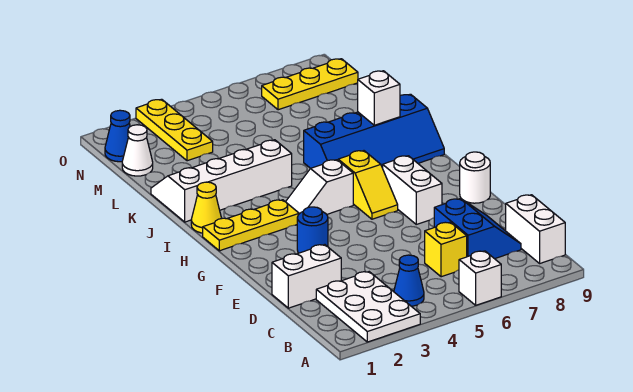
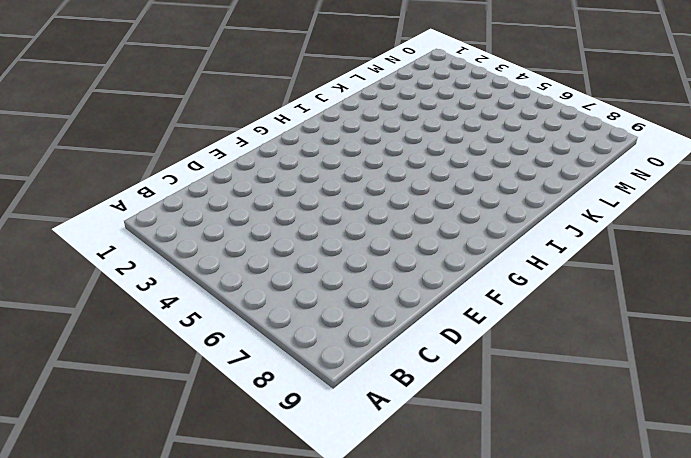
none -> white 2x3 plate [316,272,420,342]
none -> white 1x1 brick [459,251,501,305]
none -> blue 1x1 cone [394,255,424,306]

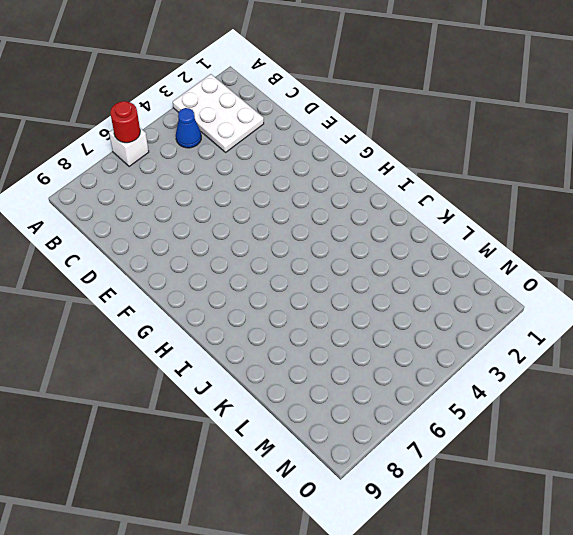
red 1x1 round brick [110,101,140,143] -> none
none -> white 1x2 brick [506,195,565,263]
none -> yellow 1x1 brick [425,222,467,277]
none -> blue 2x2 slope [434,198,521,259]

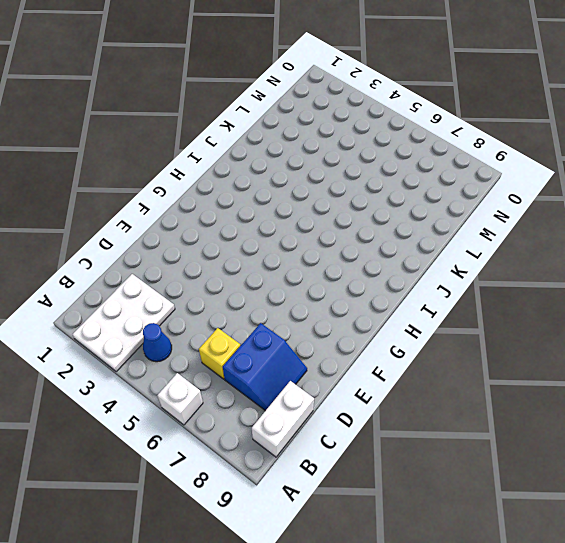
none -> white 1x2 brick [272,245,341,308]
none -> blue 1x1 round brick [297,207,328,253]
none -> white 1x2 brick [383,156,442,224]

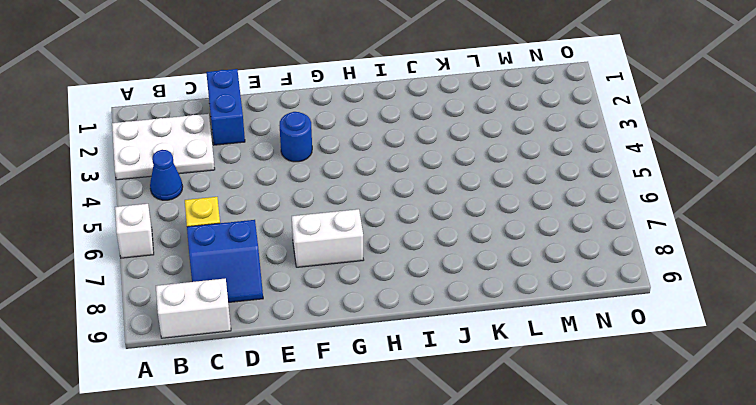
blue 1x2 brick [206,69,245,145] -> white 1x2 brick [272,245,341,308]
none -> white 1x1 round brick [460,152,490,203]
none -> yellow 1x2 slope [338,151,398,219]
none -> yellow 1x3 plate [203,200,299,251]

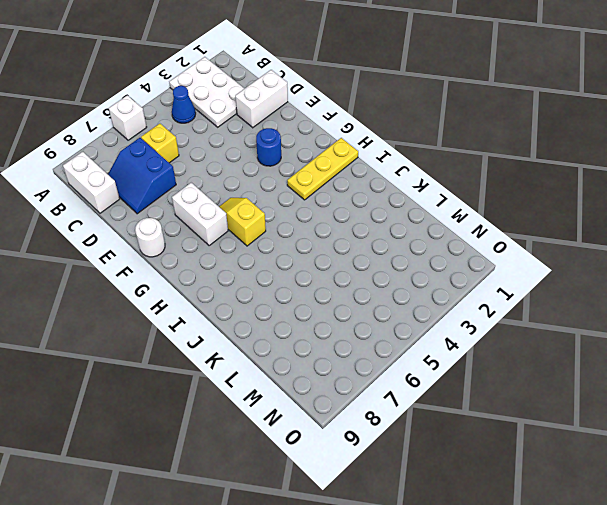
none -> white 1x2 slope [286,160,353,215]
none -> yellow 1x1 cone [191,182,222,233]
none -> blue 2x4 slope [304,94,444,169]

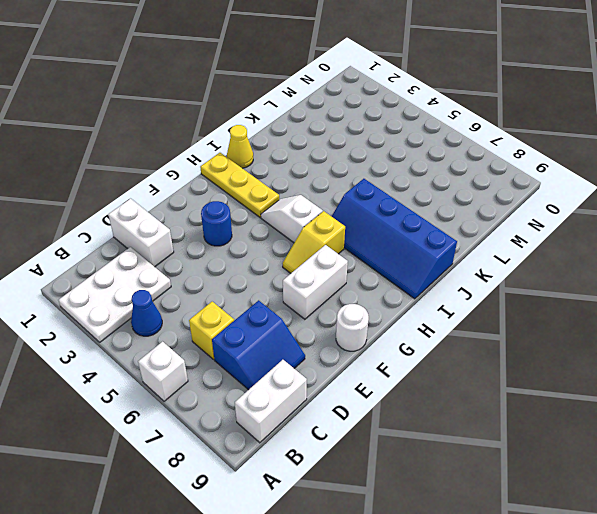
none -> white 2x4 slope [151,140,292,222]
none -> white 1x1 cone [122,125,153,176]
none -> yellow 1x3 plate [136,99,213,161]

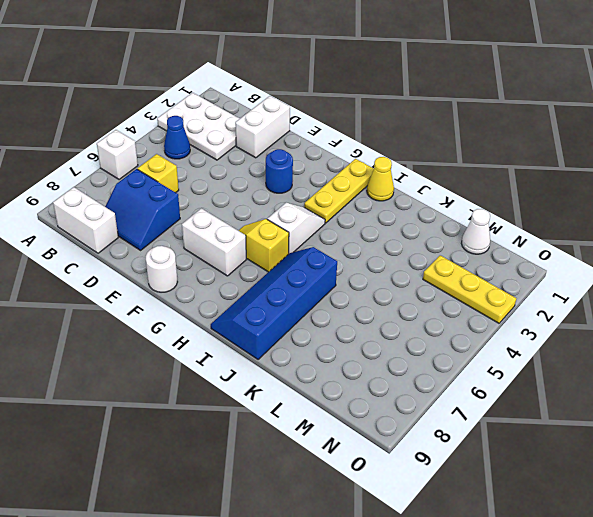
none -> white 2x4 slope [151,140,292,222]
none -> blue 1x1 cone [105,110,130,162]
none -> yellow 1x3 plate [262,59,358,110]

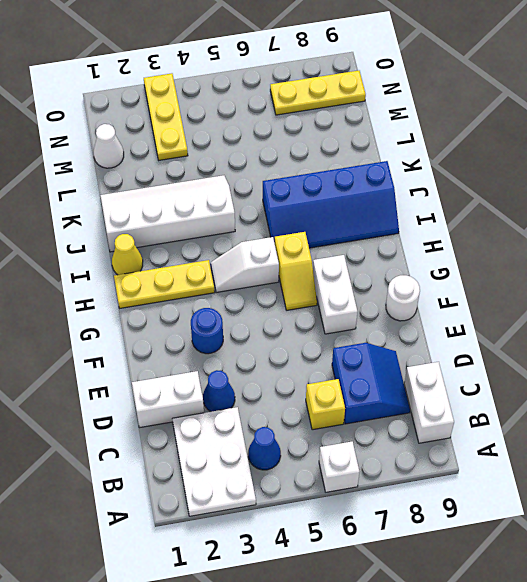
blue 1x1 cone [203,370,235,412] -> blue 1x1 cone moved to [105,110,130,162]
none -> white 1x1 brick [358,71,400,125]

